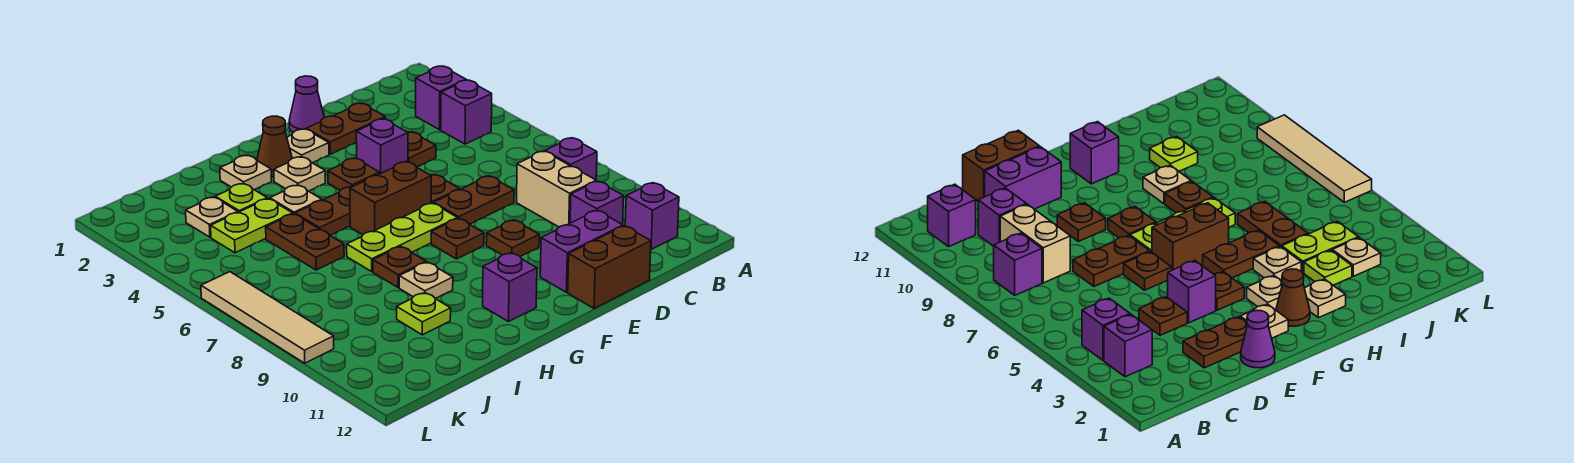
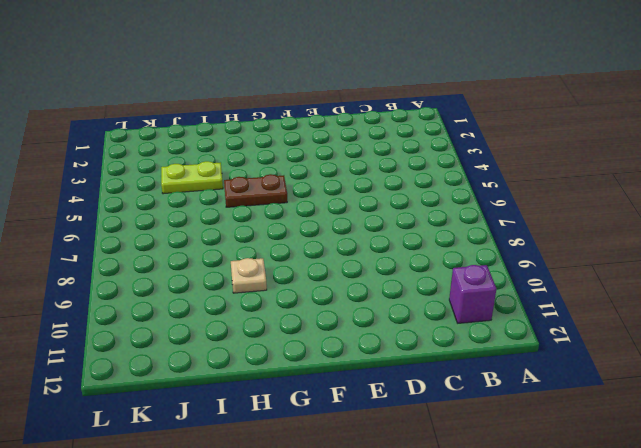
none -> purple 1x1 brick [416,66,466,130]
none -> purple 1x1 brick [441,80,492,144]
none -> purple 1x1 brick [545,138,597,180]
none -> tan 1x2 brick [517,151,596,227]

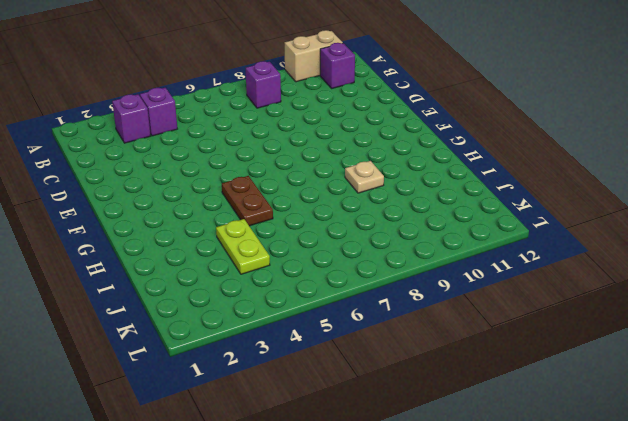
tan 1x2 brick [285,30,343,82] -> tan 1x2 brick moved to [517,151,596,227]
none -> purple 1x1 brick [570,181,624,225]
none -> brown 1x2 plate [306,103,385,154]
none -> brown 1x1 plate [408,132,436,167]
none -> brown 1x2 plate [434,176,514,224]

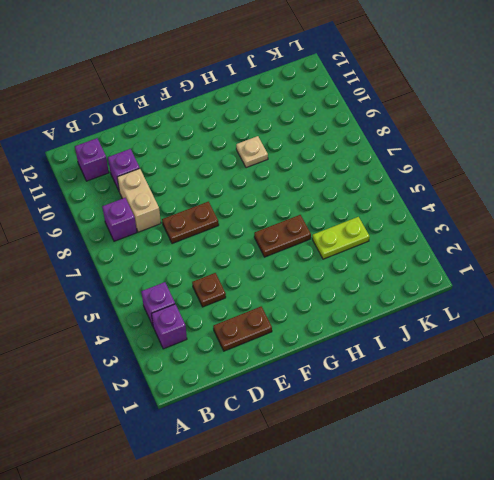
none -> purple 1x2 brick [540,210,623,292]
none -> brown 1x2 brick [568,226,651,308]
none -> purple 1x1 cone [289,76,324,132]
none -> purple 1x1 brick [356,119,408,174]

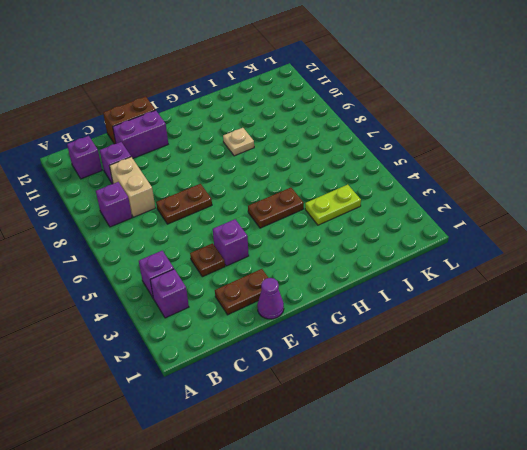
none -> brown 1x1 plate [431,174,460,204]
none -> brown 1x1 plate [486,220,539,256]
none -> tan 1x1 plate [287,129,329,163]
none -> brown 1x1 plate [328,158,379,190]

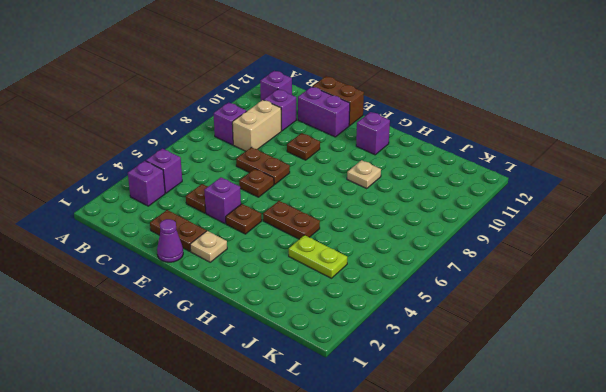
none -> brown 1x2 brick [350,162,431,235]
none -> lime 1x3 plate [347,203,457,271]
none -> brown 1x1 plate [431,218,484,259]
none -> brown 1x1 cone [257,116,292,177]

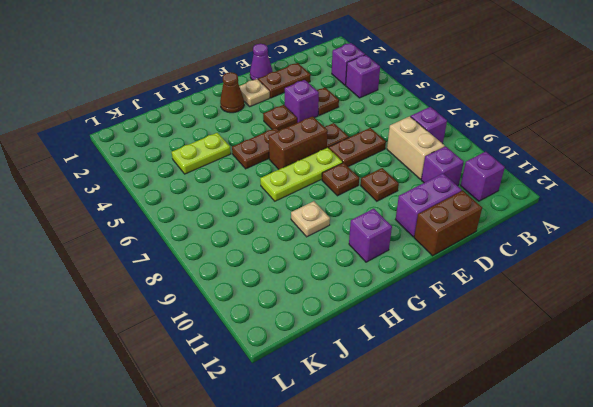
none -> tan 1x1 plate [274,157,325,191]
none -> tan 1x1 plate [220,155,272,190]
none -> tan 1x1 plate [270,185,322,214]
none -> brown 1x1 plate [373,246,426,288]

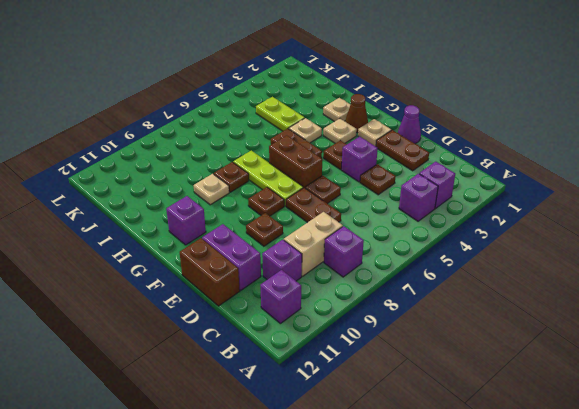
none -> lime 1x1 plate [215,183,267,212]
none -> brown 1x2 plate [266,214,344,270]
none -> lime 1x1 plate [397,293,451,335]
none -> tan 1x1 plate [186,197,238,237]

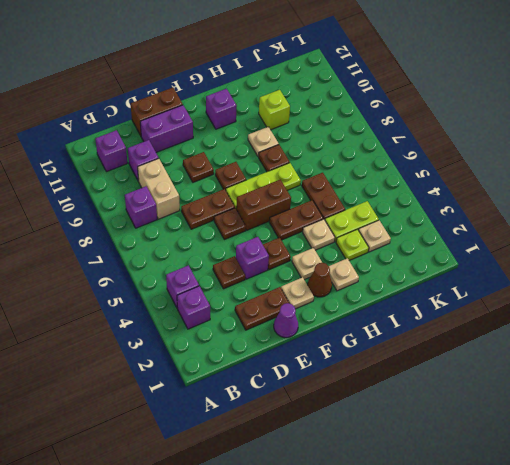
lime 1x1 brick [259,90,290,130] -> lime 1x1 plate [397,293,451,335]
none -> tan 1x4 tile [201,272,334,363]

